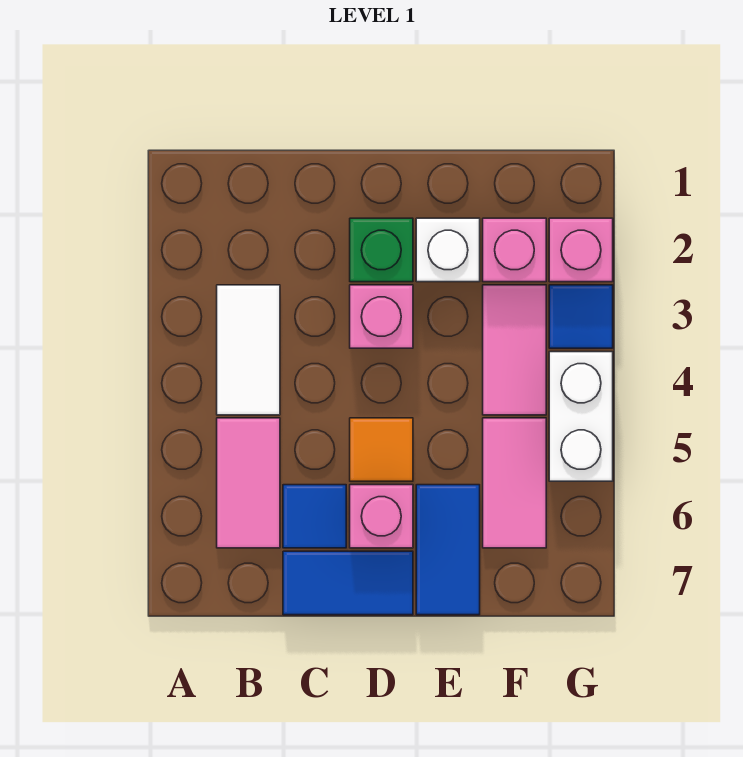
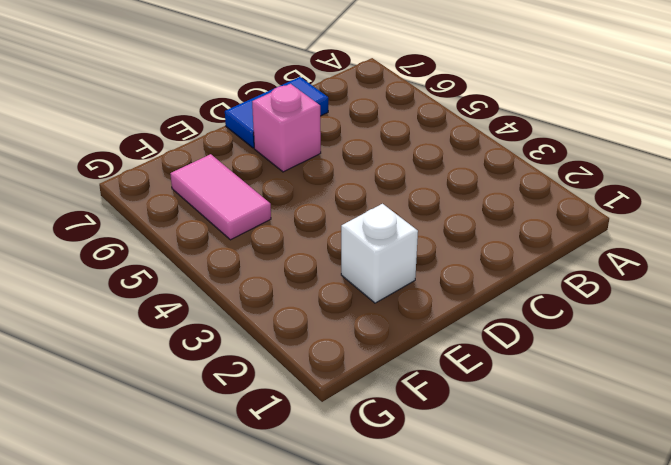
none -> white 1x2 tile [217,285,280,415]
none -> pink 1x2 tile [217,418,280,548]
none -> blue 1x1 tile [283,485,346,548]

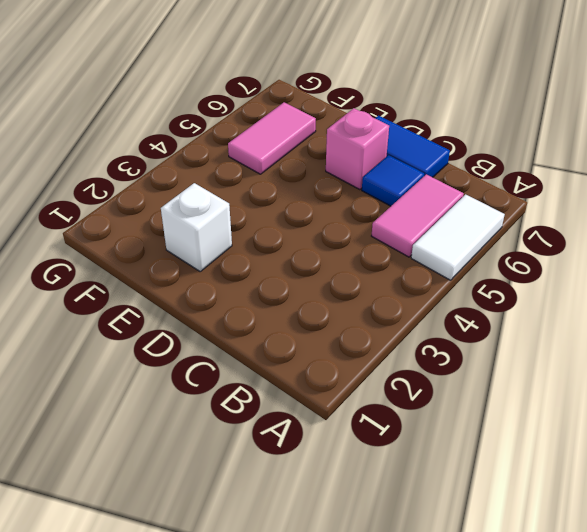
white 1x2 tile [411,194,505,280] -> white 1x2 tile moved to [217,285,280,415]
none -> green 1x1 brick [350,218,413,282]
none -> pink 1x1 brick [350,285,413,348]
none -> orange 1x1 tile [350,418,413,481]

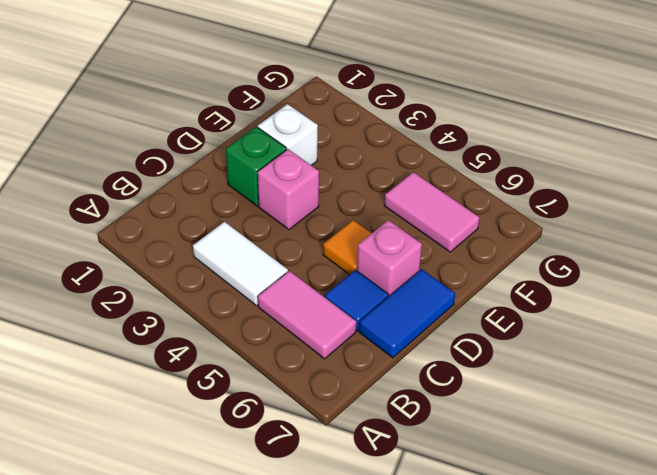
none -> blue 1x2 tile [416,485,480,615]
none -> pink 1x1 brick [483,218,546,282]
none -> pink 1x2 tile [483,285,546,415]

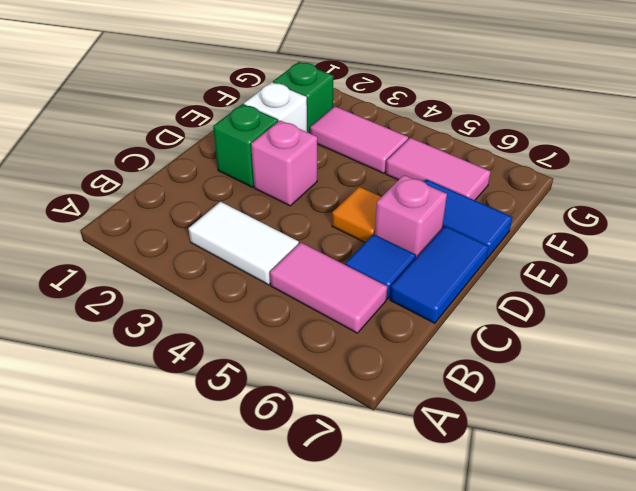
green 1x1 brick [273,62,334,133] -> pink 1x1 brick [483,218,546,282]
none -> pink 1x1 brick [549,218,613,282]
none -> blue 1x1 tile [549,285,613,348]
none -> white 1x2 brick [549,352,613,481]

